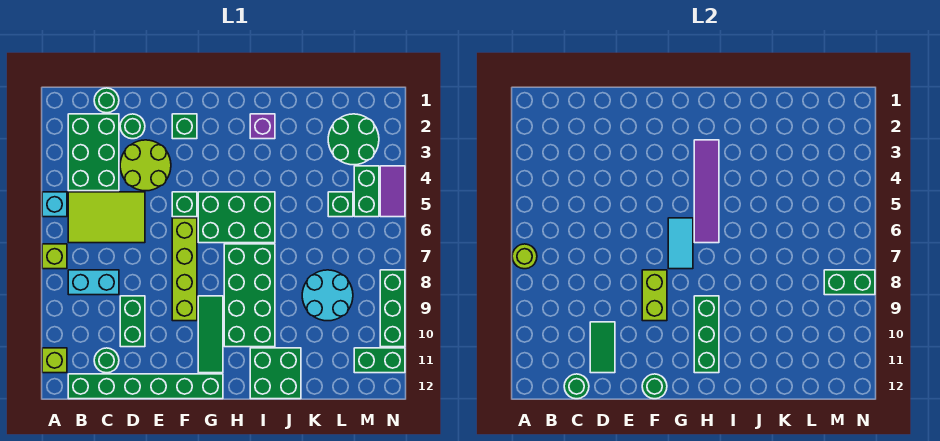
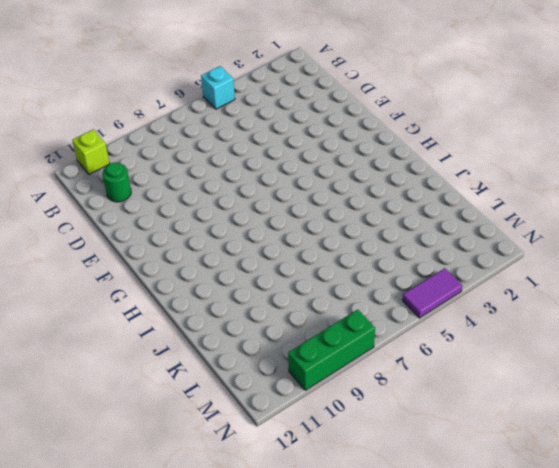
none -> lime 1x1 brick [42,244,67,269]
none -> green 2x3 brick [68,114,119,191]
none -> lime 2x3 tile [68,192,145,243]
none -> cyan 1x2 brick [68,270,119,295]

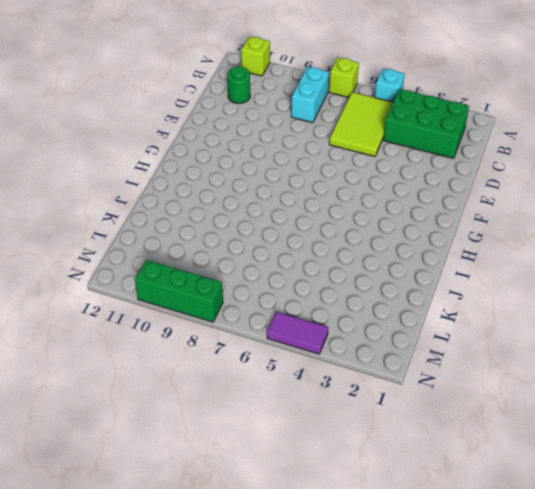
none -> green 1x6 brick [68,374,223,399]
none -> green 1x1 round brick [94,88,119,113]
none -> green 1x1 round brick [120,114,145,139]
none -> lime 2x2 round brick [120,140,171,191]

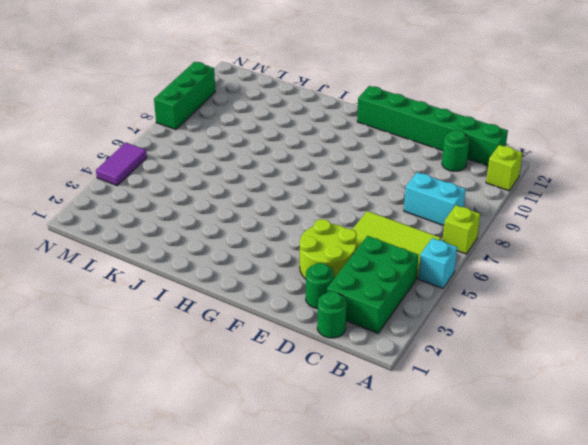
none -> green 1x2 brick [120,296,145,347]
none -> green 1x1 brick [172,114,197,139]
none -> green 1x1 brick [172,192,197,217]
none -> lime 1x4 brick [172,218,197,321]

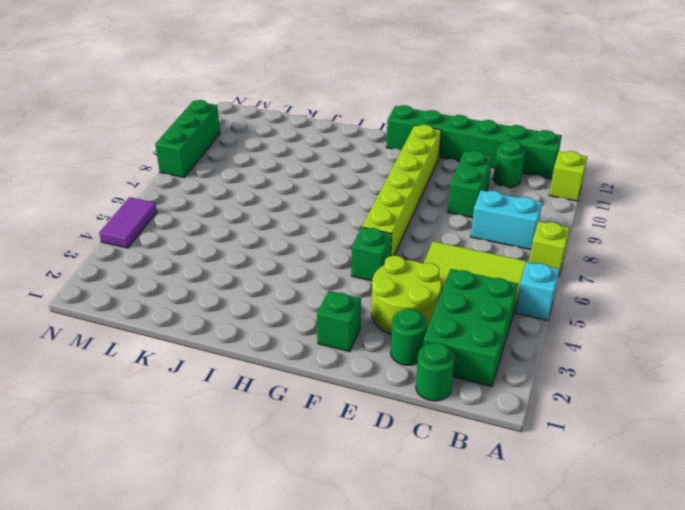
lime 1x6 brick [362,125,441,256] -> lime 1x4 brick [172,218,197,321]
none -> green 2x3 brick [198,192,275,243]
none -> green 1x3 tile [198,296,223,373]
none -> green 2x4 brick [224,244,275,347]
none -> purple 1x1 brick [250,114,275,139]

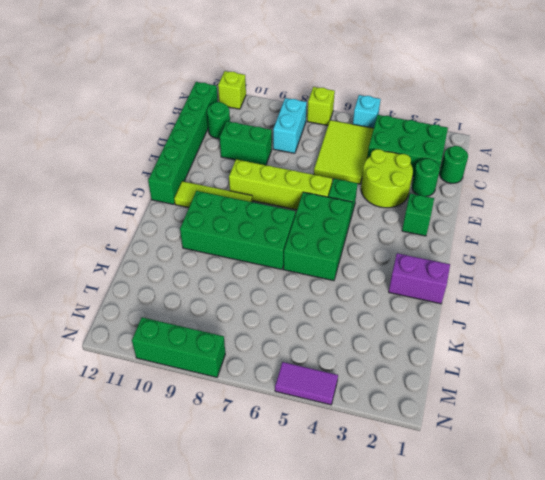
lime 1x3 tile [174,181,252,208] -> green 1x3 tile [198,296,223,373]
purple 1x2 brick [389,253,450,304] -> purple 1x1 brick [250,114,275,139]
none -> green 2x2 brick [250,348,301,399]
none -> cyan 2x2 round brick [302,270,353,321]
none -> green 2x2 round brick [328,114,379,165]
none -> green 1x1 brick [328,192,353,217]

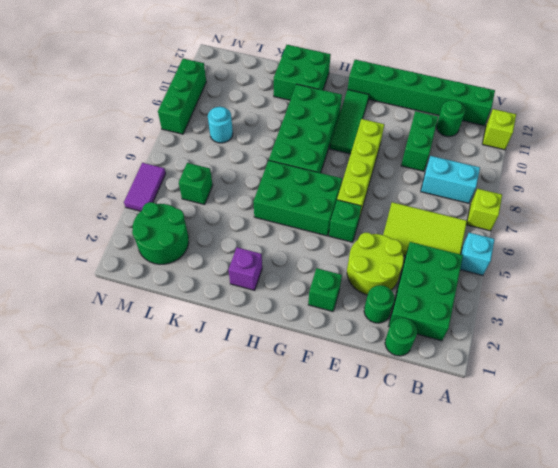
cyan 1x1 round brick [208,107,233,143] -> cyan 2x2 round brick [302,270,353,321]
none -> green 1x2 brick [354,166,379,217]
none -> green 1x2 brick [354,348,405,373]
none -> lime 1x1 round brick [512,244,537,269]
none -> green 1x1 round brick [564,374,589,399]

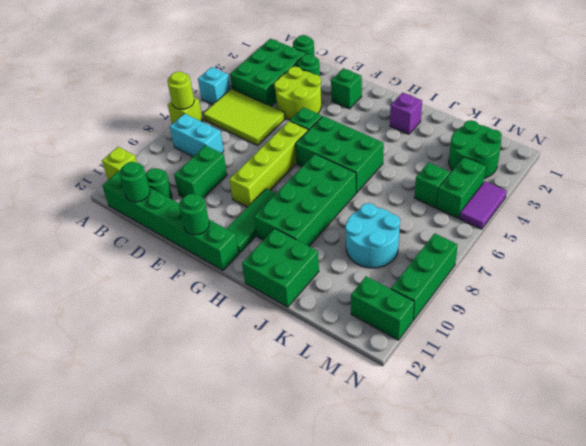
none -> green 1x2 tile [590,322,615,373]
none -> lime 1x2 brick [642,270,667,321]
none -> cyan 1x2 tile [668,218,693,269]
none -> purple 1x4 tile [694,140,719,243]

